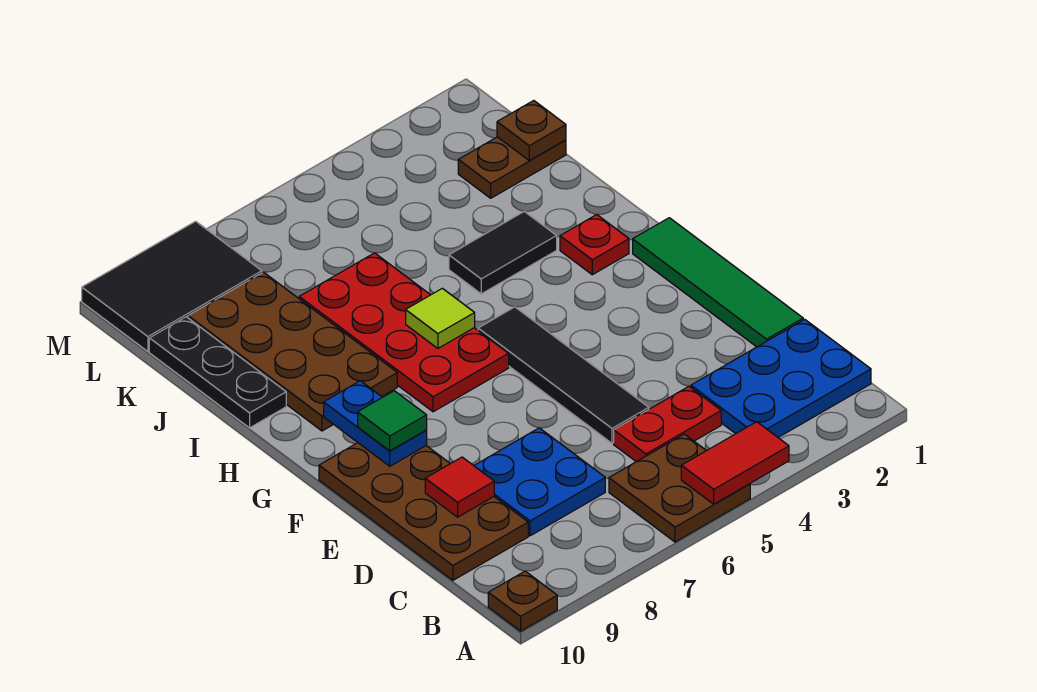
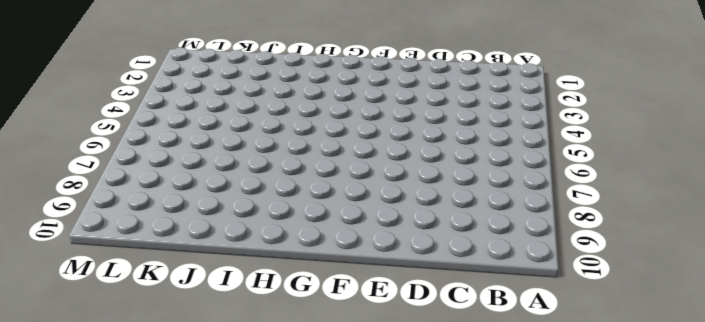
none -> brown 2x2 plate [609,434,750,542]
none -> brown 1x1 plate [488,571,557,631]
none -> blue 2x3 plate [691,320,871,437]

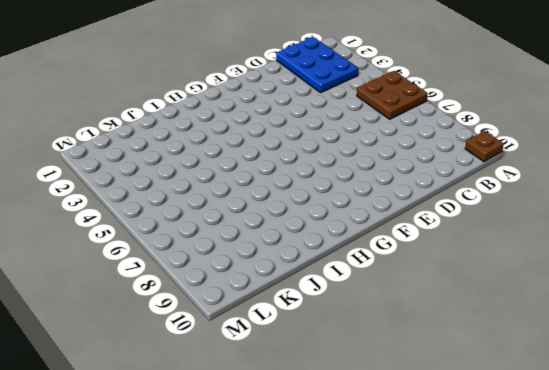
none -> red 1x2 plate [614,387,721,462]
none -> blue 2x2 plate [474,428,605,536]
none -> brown 2x4 plate [319,443,528,580]

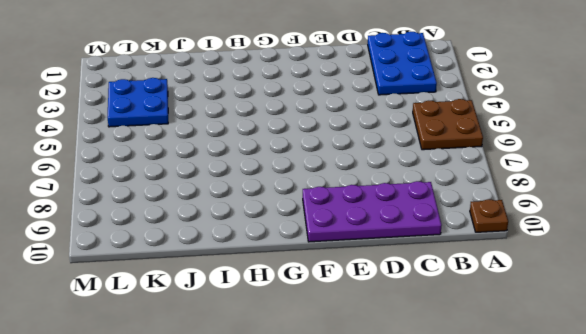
purple 2x4 plate [303,181,442,242] -> brown 2x4 plate [319,443,528,580]
blue 2x2 plate [108,78,168,127] -> blue 2x2 plate moved to [474,428,605,536]
none -> red 1x2 plate [614,387,721,462]
none -> green 1x4 tile [633,218,803,347]
none -> black 1x4 tile [478,307,649,443]

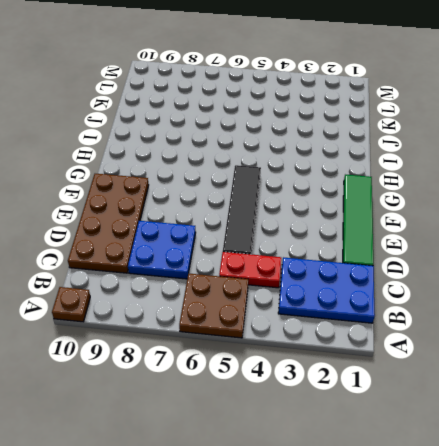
none -> red 2x4 plate [299,253,509,412]
none -> red 1x1 plate [560,214,629,275]
none -> brown 2x4 plate [188,272,397,431]

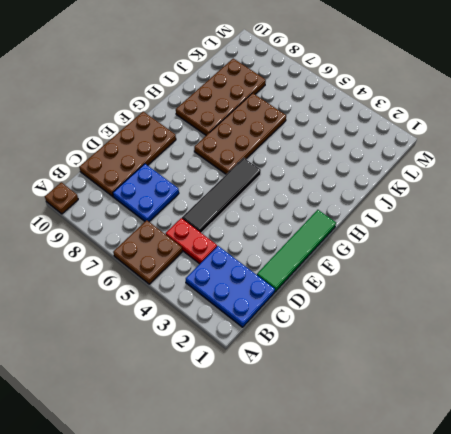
brown 2x4 plate [194,93,286,174] -> red 2x4 plate [299,253,509,412]
none -> red 1x1 plate [560,214,629,275]
none -> black 1x2 tile [449,211,557,294]
none -> black 1x3 plate [149,317,286,428]

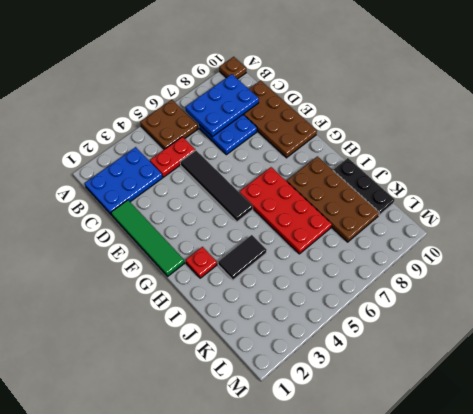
blue 2x3 plate [185,74,259,137] -> none
none -> brown 1x2 plate [458,137,566,198]
none -> black 2x3 tile [82,221,262,351]
none -> red 1x2 tile [681,422,789,504]

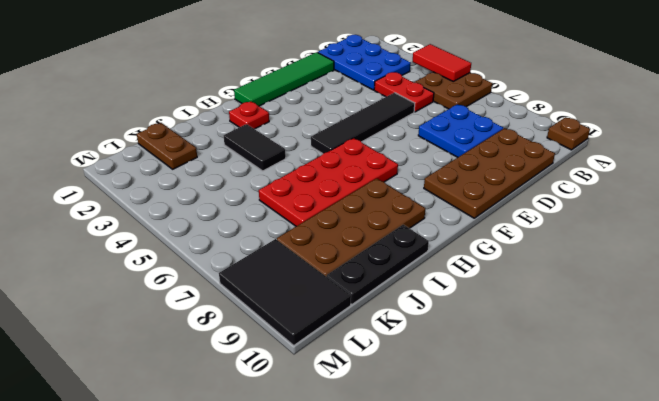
none -> red 1x1 tile [425,457,494,517]
none -> blue 1x2 plate [324,381,427,466]
none -> lime 1x1 tile [406,288,475,348]

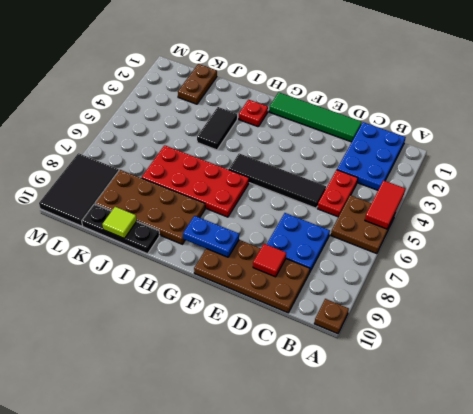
lime 1x1 tile [103,207,137,238] -> lime 1x1 tile moved to [406,288,475,348]
none -> brown 1x1 plate [497,101,566,160]
none -> green 1x1 tile [358,391,427,451]

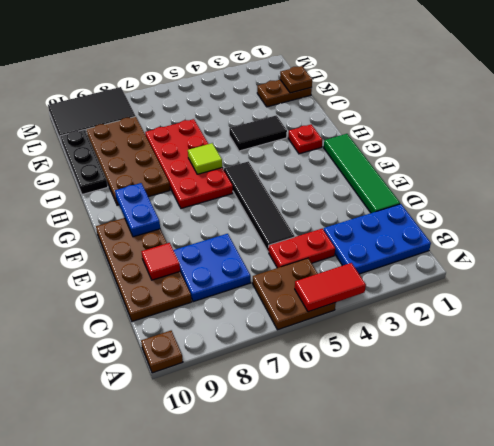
none -> green 1x1 tile [358,391,427,451]

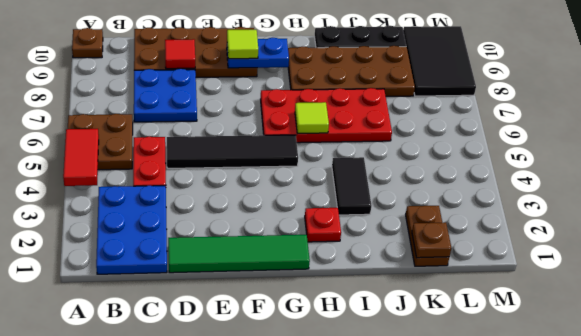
lime 1x1 tile [227,30,258,59] -> green 1x1 tile [358,391,427,451]

